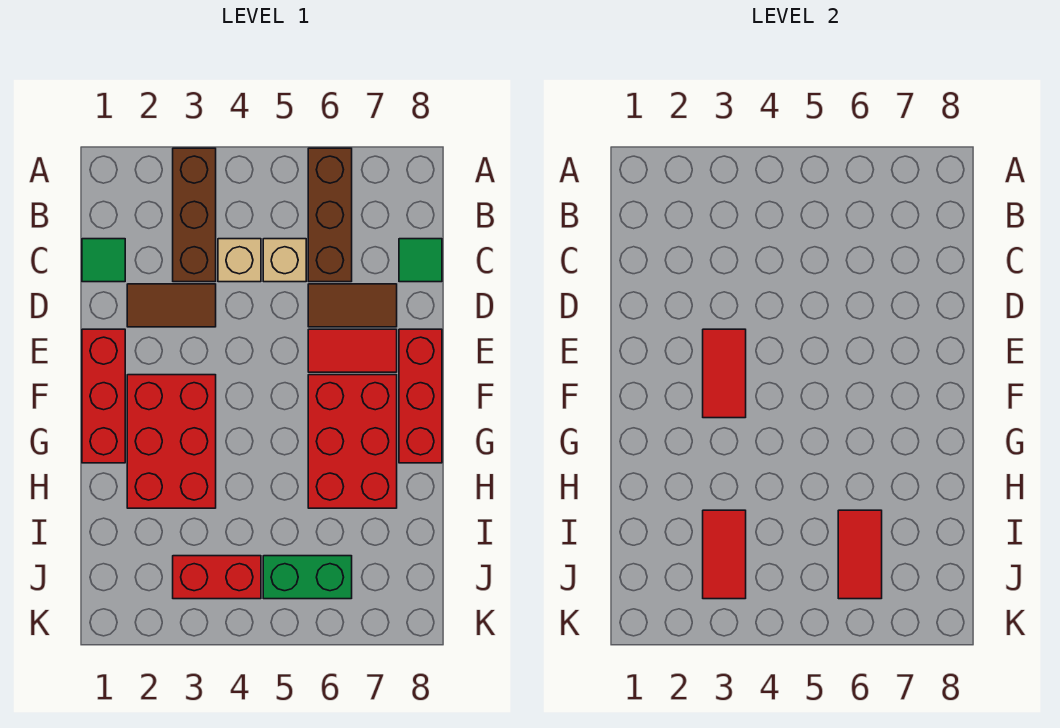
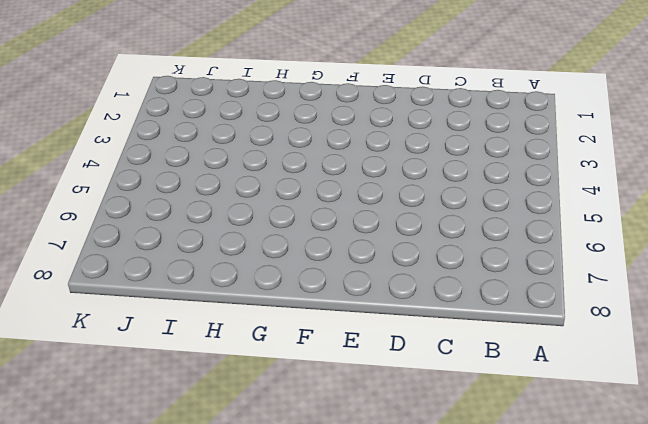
none -> brown 1x3 brick [173,148,216,282]
none -> brown 1x3 brick [308,148,352,282]
none -> green 1x1 tile [82,239,125,282]

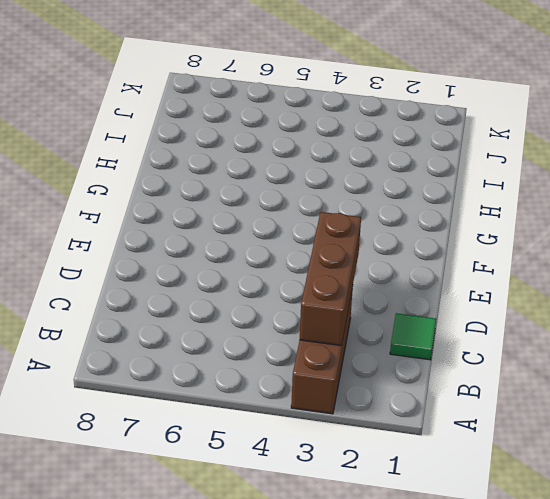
brown 1x3 brick [300,212,361,346] -> brown 1x3 brick moved to [308,148,352,282]
none -> tan 1x1 brick [218,239,261,282]
none -> tan 1x1 brick [263,239,306,282]
none -> green 1x1 tile [399,239,442,282]

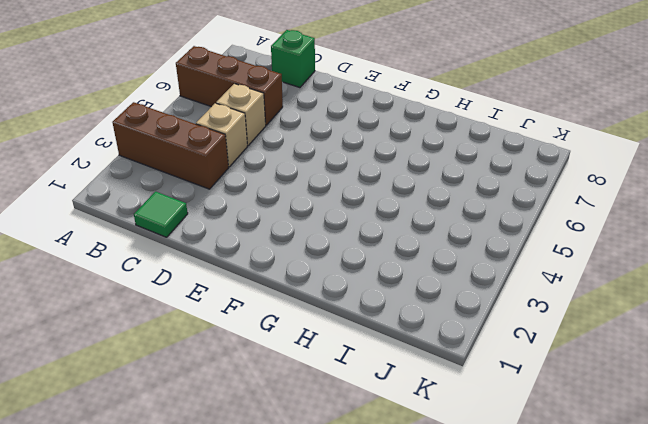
green 1x1 brick [271,30,315,88] -> green 1x1 tile [399,239,442,282]
none -> brown 1x2 tile [127,284,216,327]
none -> brown 1x2 tile [308,284,397,327]
none -> red 1x3 brick [82,329,125,463]

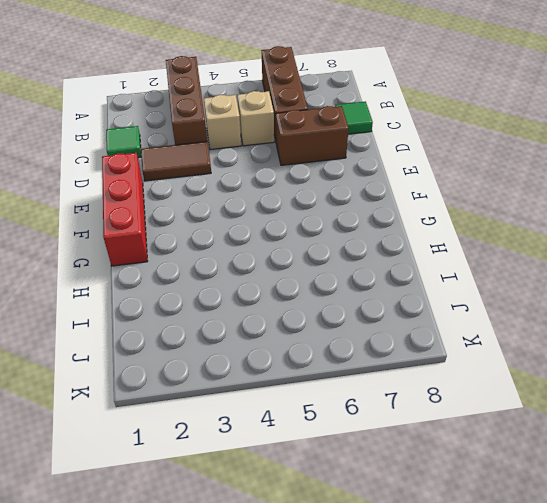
brown 1x2 brick [276,106,349,165] -> brown 1x2 tile [308,284,397,327]
none -> red 1x2 tile [308,329,397,372]
none -> red 1x3 brick [399,329,442,463]
none -> red 2x3 brick [127,375,216,508]

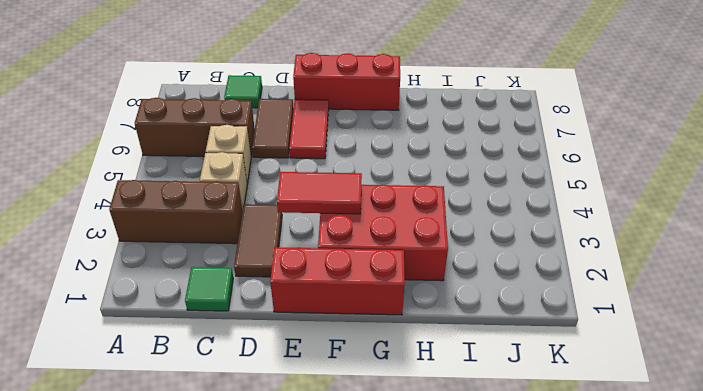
none -> red 2x3 brick [308,375,397,508]
none -> red 1x2 brick [173,556,261,599]
none -> green 1x2 brick [263,556,352,599]

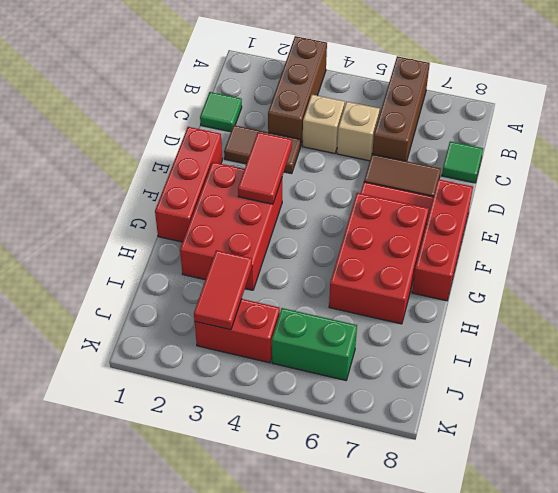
none -> red 1x2 tile [838,510,882,599]

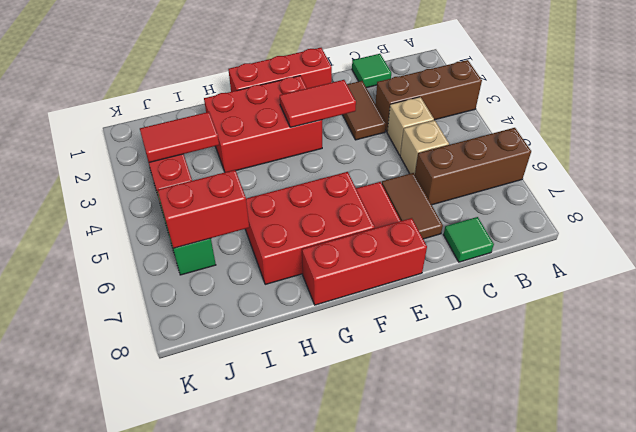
red 1x2 brick [158,170,249,248] -> red 1x2 tile [838,510,882,599]

